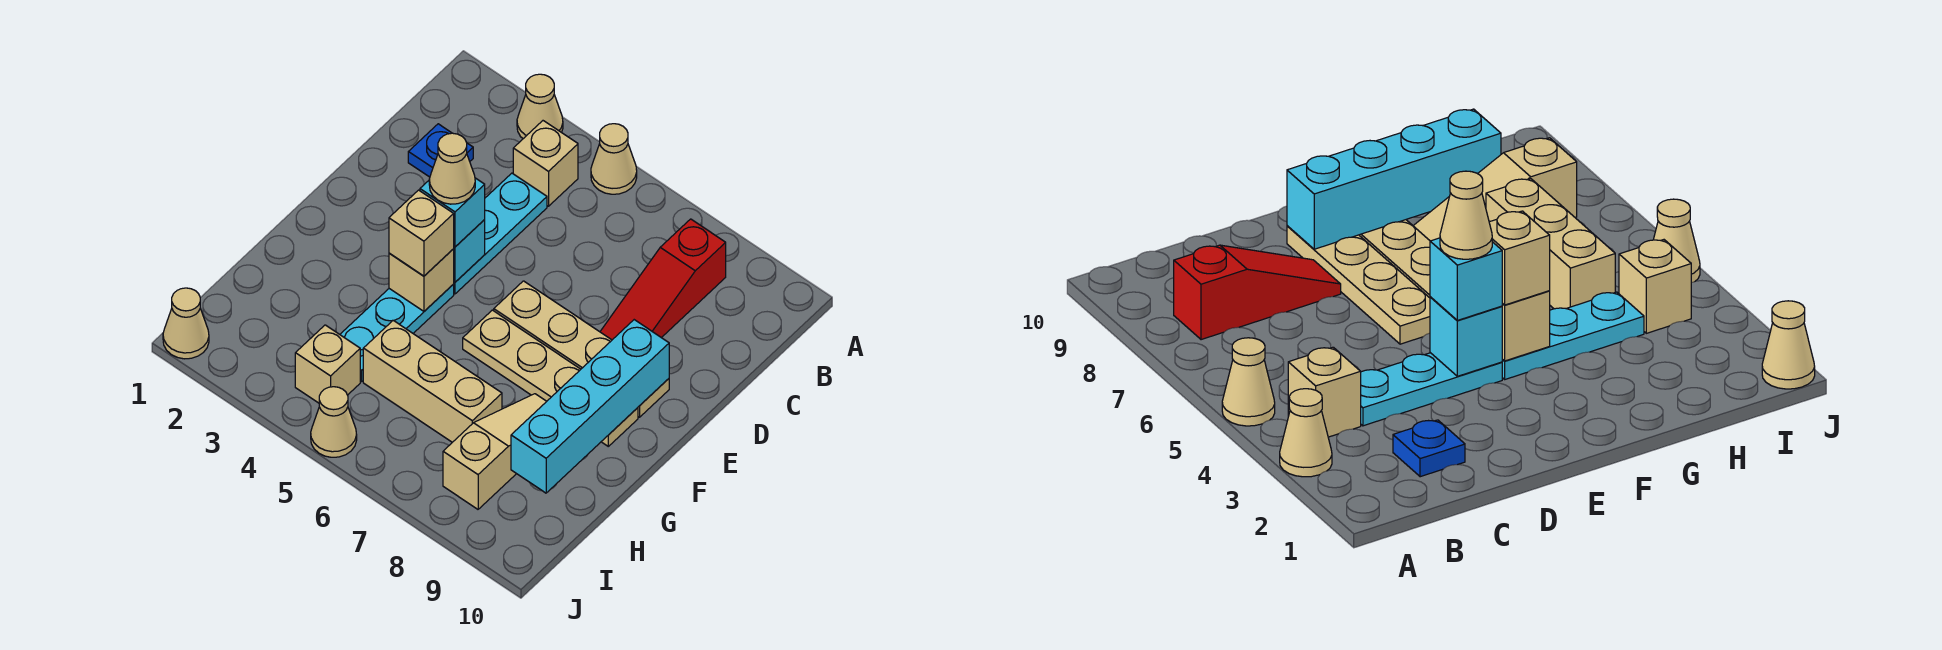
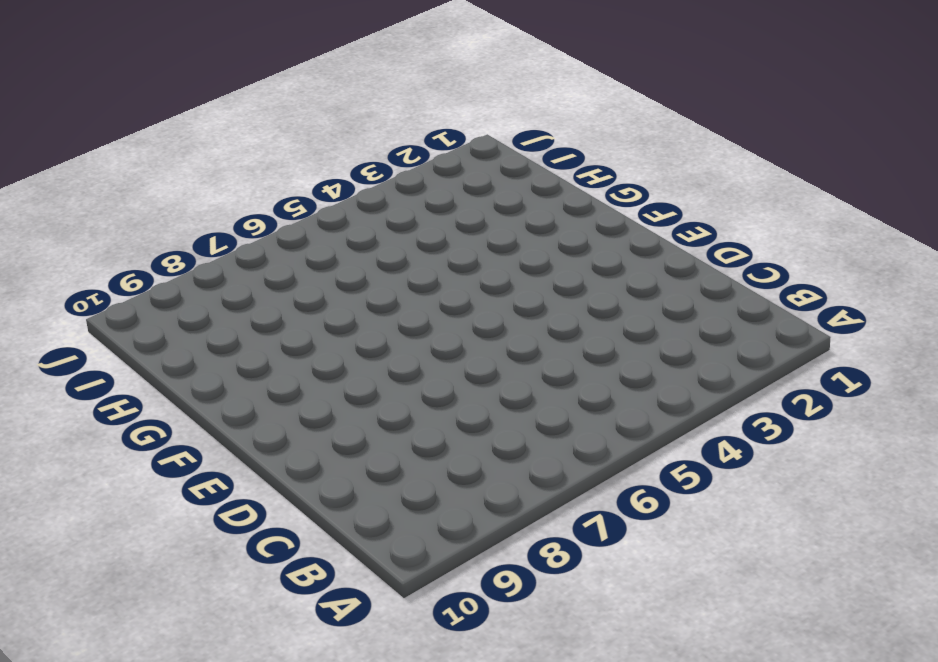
none -> tan 1x1 cone [517,74,563,139]
none -> tan 1x1 cone [591,124,637,194]
none -> tan 1x1 brick [513,121,578,206]

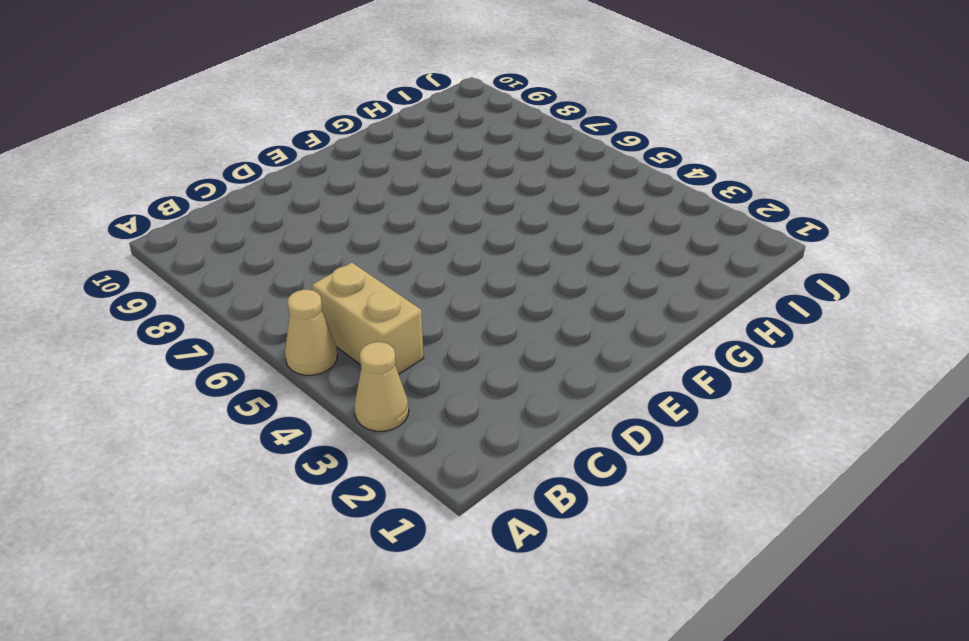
tan 1x2 brick [312,262,424,374] -> tan 1x1 brick [513,121,578,206]
none -> red 1x3 slope [600,219,726,340]
none -> blue 1x1 plate [408,124,473,177]
none -> cyan 1x3 plate [454,173,547,294]

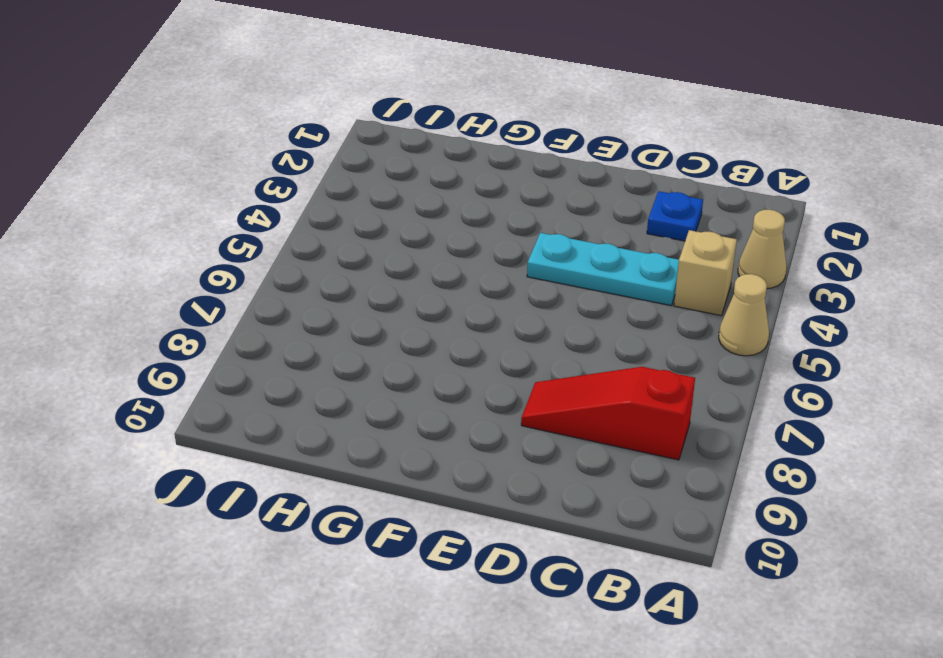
none -> tan 1x4 plate [494,281,669,417]
none -> cyan 1x3 plate [340,284,454,382]
none -> tan 1x4 plate [463,310,638,446]

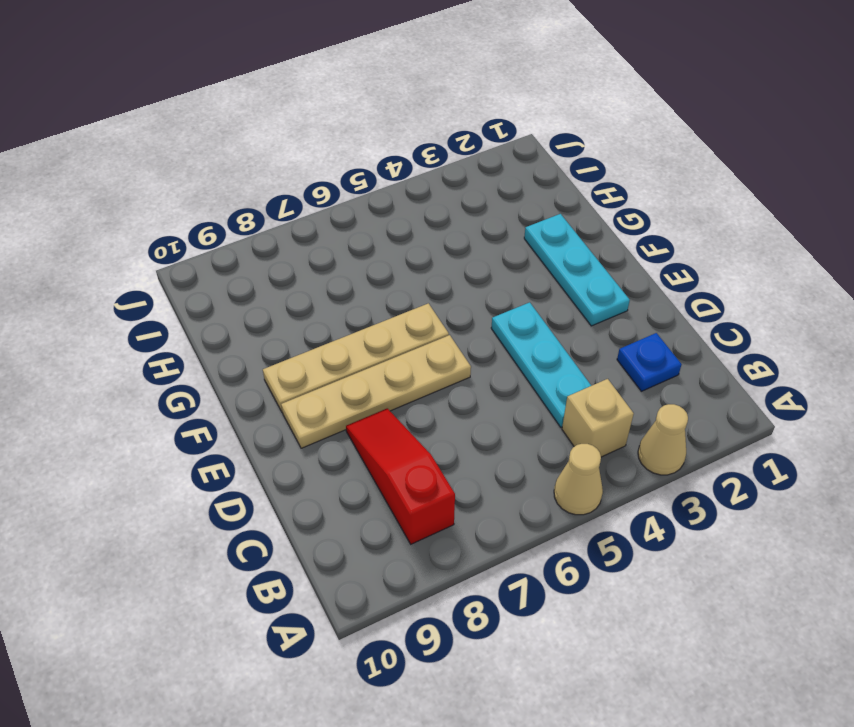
cyan 1x3 plate [524,214,630,326] -> cyan 1x3 plate moved to [340,284,454,382]
none -> tan 1x3 slope [443,394,547,509]
none -> tan 1x3 brick [363,320,502,442]
none -> tan 1x1 brick [295,325,360,403]

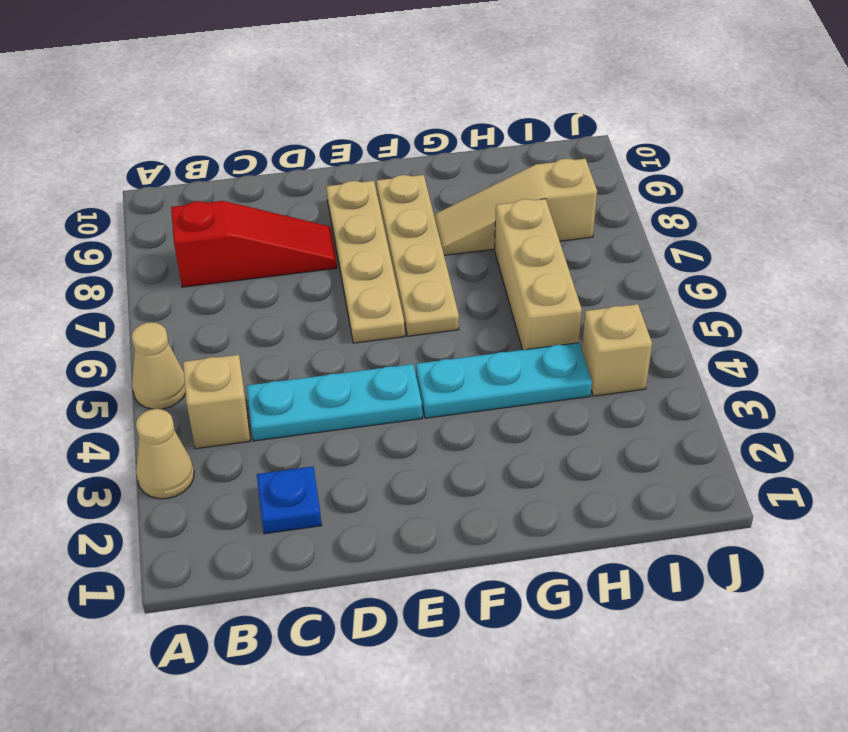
none -> tan 1x1 cone [163,288,209,359]
none -> tan 1x1 cone [311,387,357,457]
none -> cyan 1x1 brick [454,220,485,282]

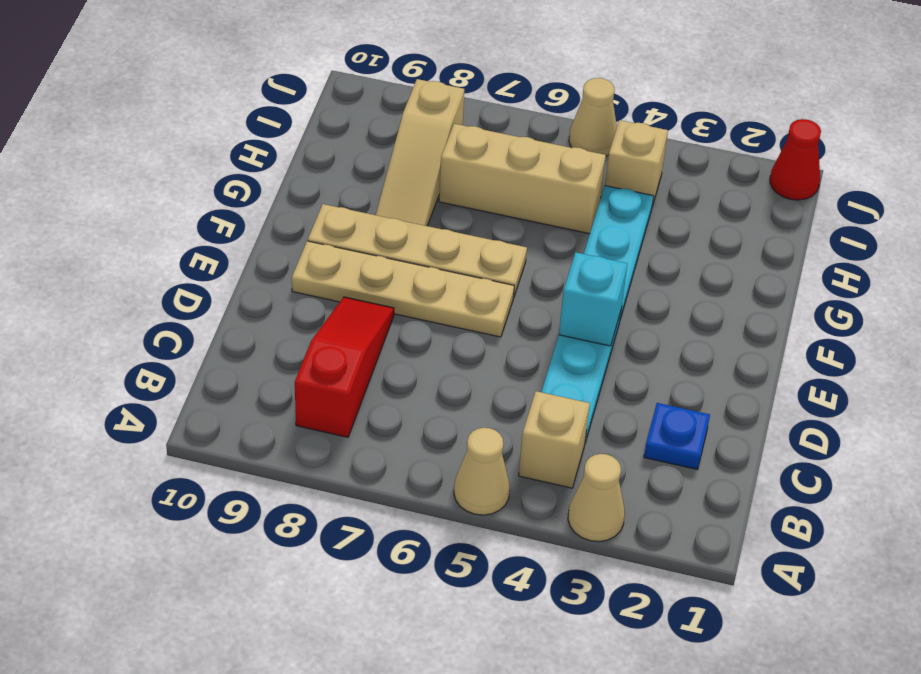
red 1x1 cone [770,119,821,200] -> tan 1x1 cone [163,288,209,359]
none -> cyan 1x4 brick [511,320,669,493]
none -> tan 1x1 brick [389,249,454,311]
none -> cyan 1x1 brick [420,178,485,247]

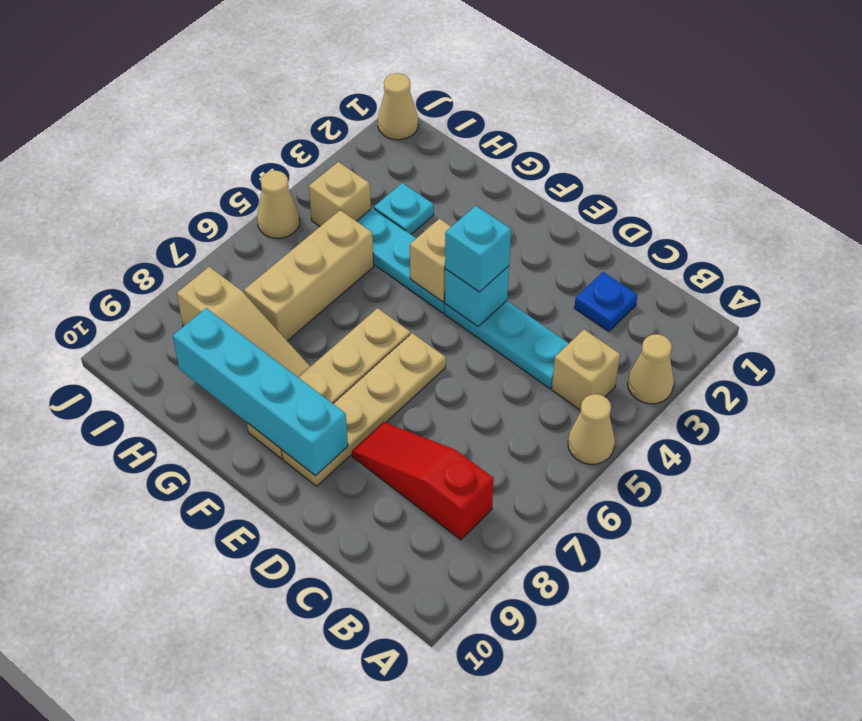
cyan 1x1 plate [374,183,434,234] -> none
none -> tan 1x1 brick [389,190,454,276]
none -> tan 1x1 cone [429,133,475,204]

